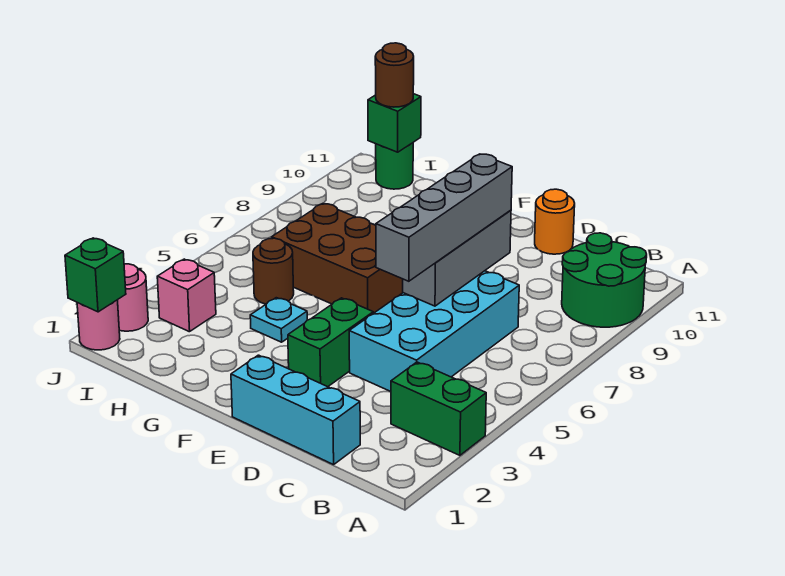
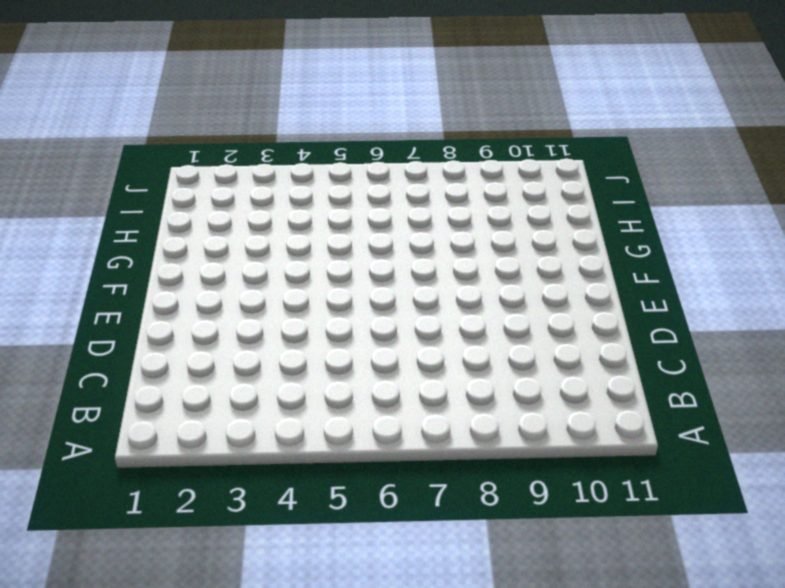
none -> green 1x2 brick [391,362,486,455]
none -> green 2x2 round brick [562,233,647,327]
none -> cyan 1x3 brick [231,355,360,465]

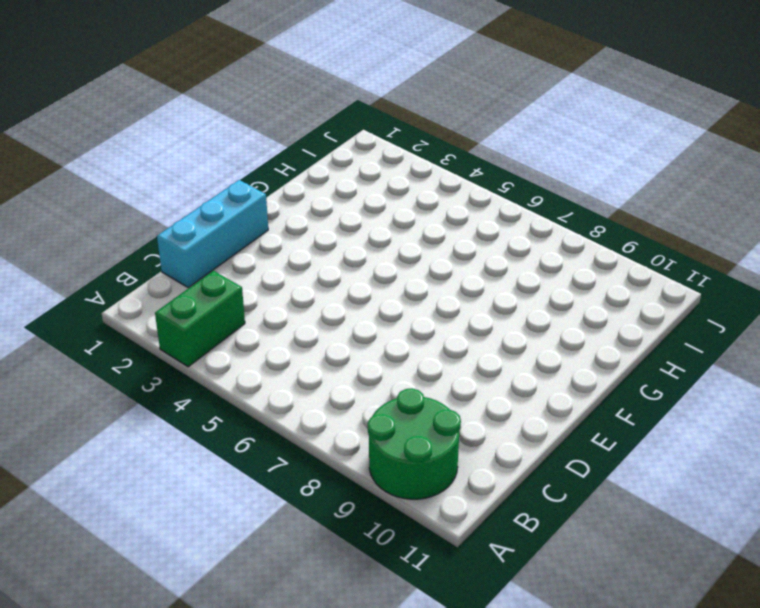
none -> cyan 2x4 brick [349,271,519,391]
none -> orange 1x1 round brick [535,189,575,254]
none -> green 1x2 brick [288,298,373,387]

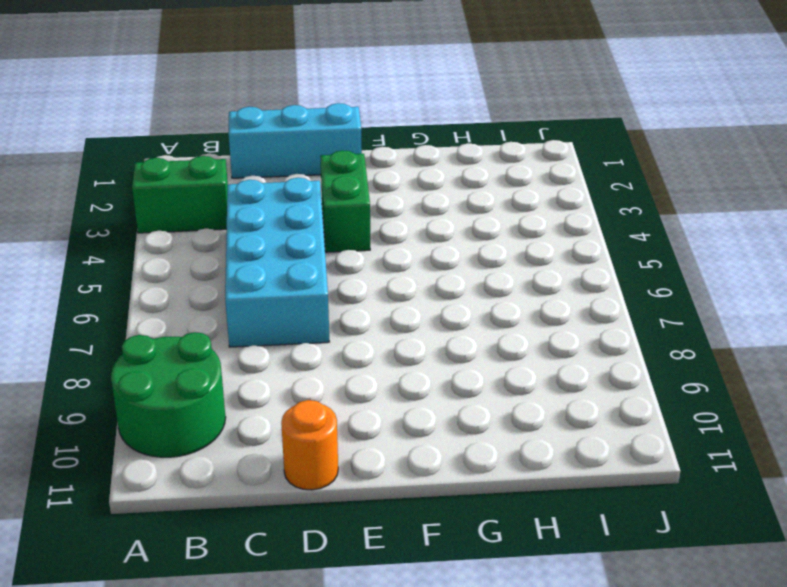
none -> brown 2x3 brick [272,204,403,313]
none -> cyan 1x1 plate [250,298,307,342]
none -> brown 1x1 round brick [253,238,294,304]

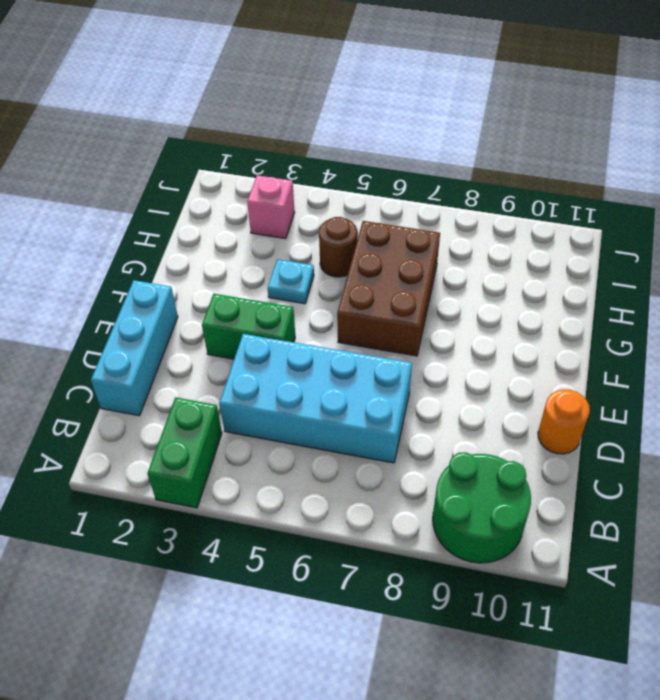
none -> green 1x1 round brick [376,143,413,189]
none -> pink 1x1 round brick [77,300,120,350]
none -> pink 1x1 round brick [118,264,148,331]

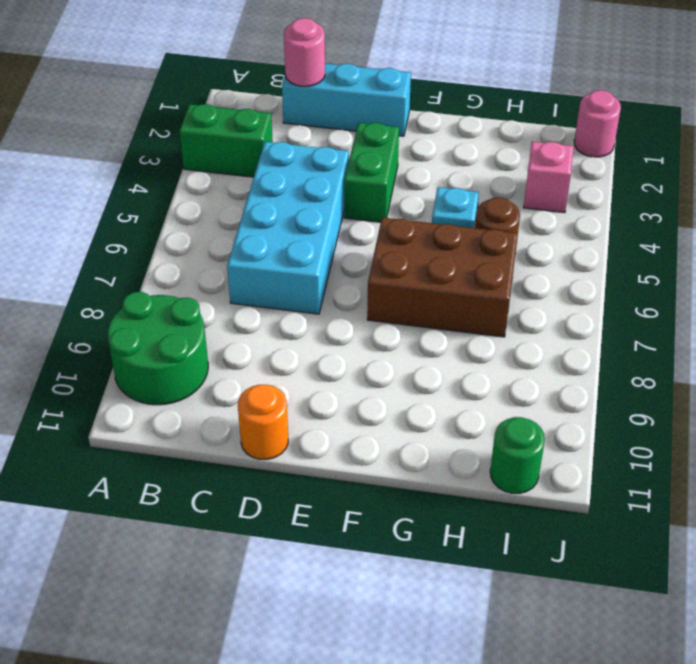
pink 1x1 round brick [284,18,325,86] -> pink 1x1 round brick moved to [118,264,148,331]
none -> grey 1x3 brick [403,210,511,306]
none -> green 1x1 brick [368,94,421,152]
none -> green 1x1 brick [65,238,126,312]

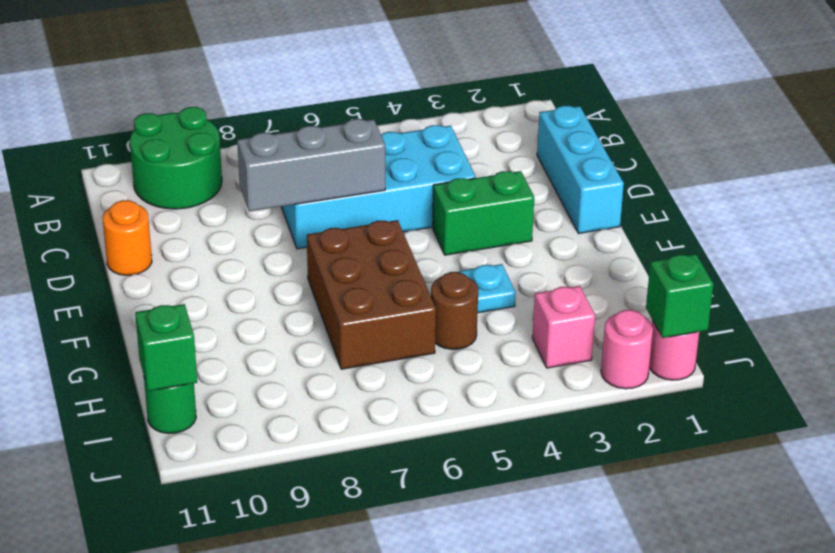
none -> green 1x2 brick [391,362,486,455]
none -> grey 1x4 brick [376,154,512,281]
none -> brown 1x1 round brick [375,43,414,107]

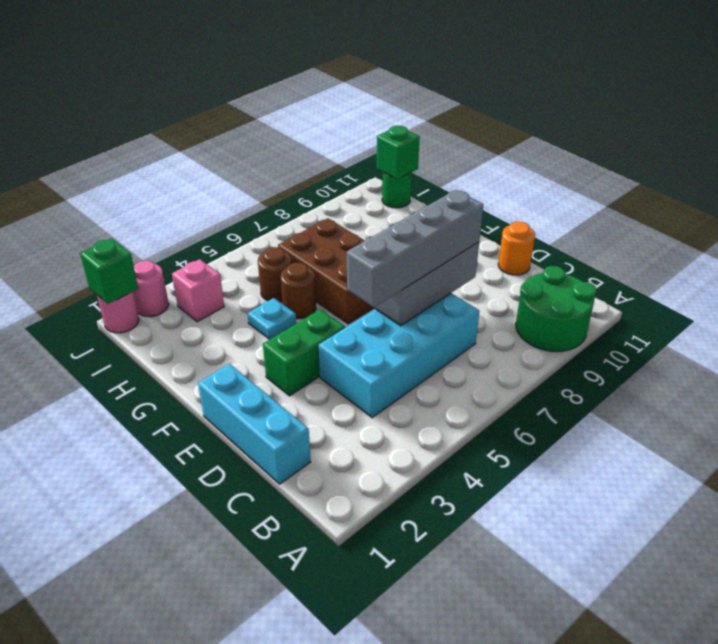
brown 1x1 round brick [280,263,316,319] -> brown 1x1 round brick moved to [375,43,414,107]
none -> green 1x2 brick [391,362,486,455]

